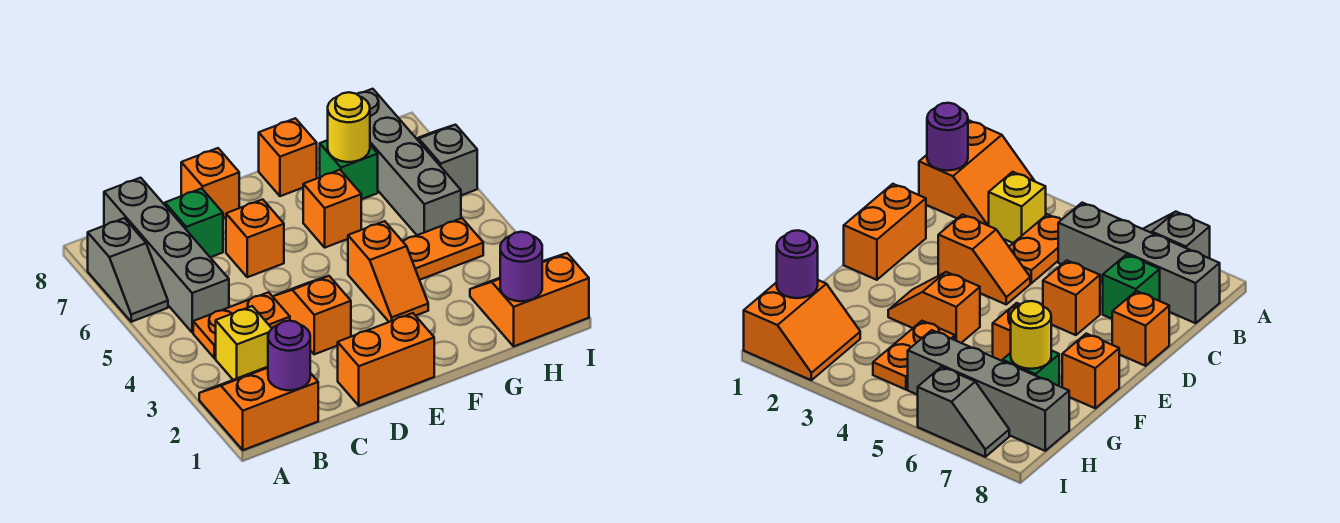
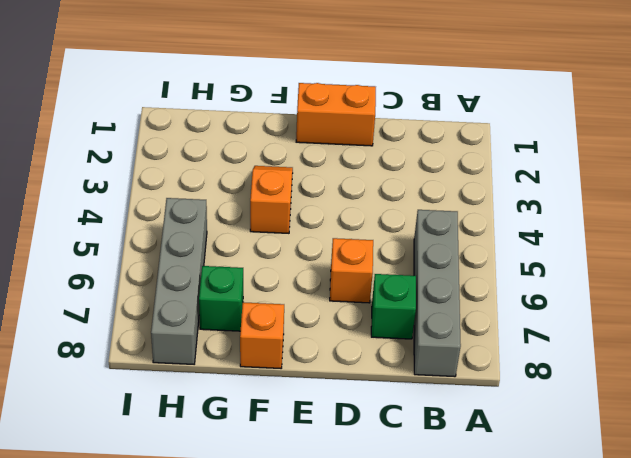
none -> orange 2x2 slope [199,367,318,450]
none -> grey 1x2 slope [88,218,168,322]
none -> yellow 1x1 brick [216,306,272,380]

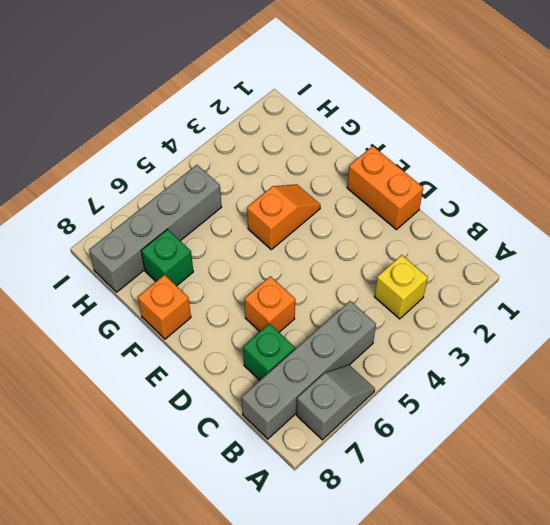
none -> orange 2x2 slope [199,367,318,450]
none -> orange 1x2 plate [193,292,290,358]
none -> orange 1x2 slope [273,276,351,354]

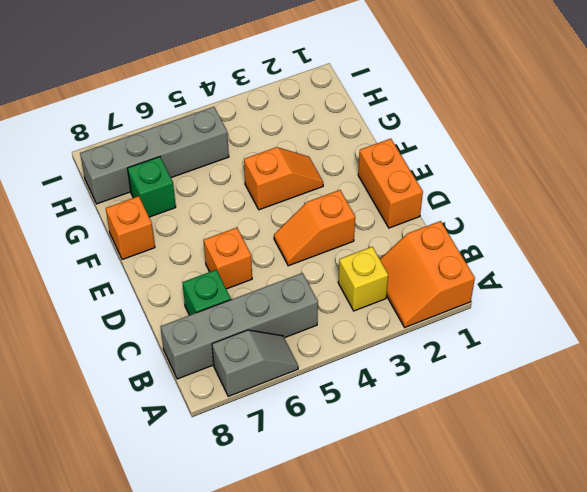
none -> orange 1x2 plate [193,292,290,358]
none -> orange 1x1 brick [181,148,239,218]
none -> orange 1x1 brick [303,170,361,248]

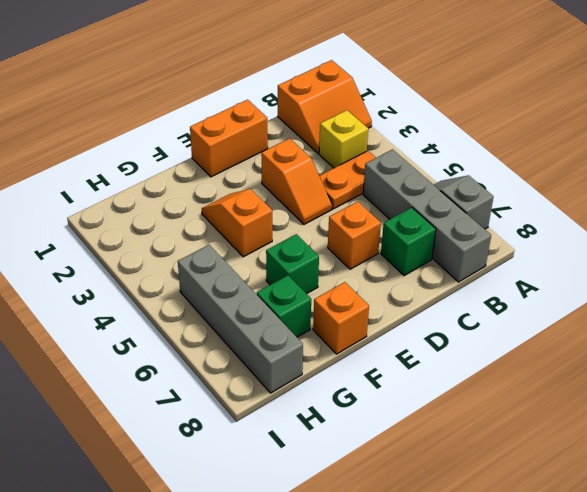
green 1x1 brick [266,234,319,294] -> orange 1x1 brick [303,170,361,248]
none -> orange 1x1 brick [181,148,239,218]
none -> orange 1x2 plate [403,218,483,280]
none -> orange 2x2 slope [470,253,589,346]

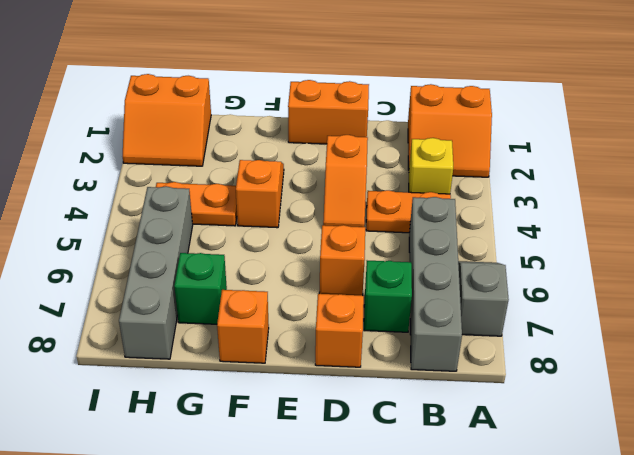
none -> orange 1x1 brick [303,170,361,248]
none -> grey 1x2 slope [416,125,477,195]
none -> purple 1x1 round brick [268,321,310,390]

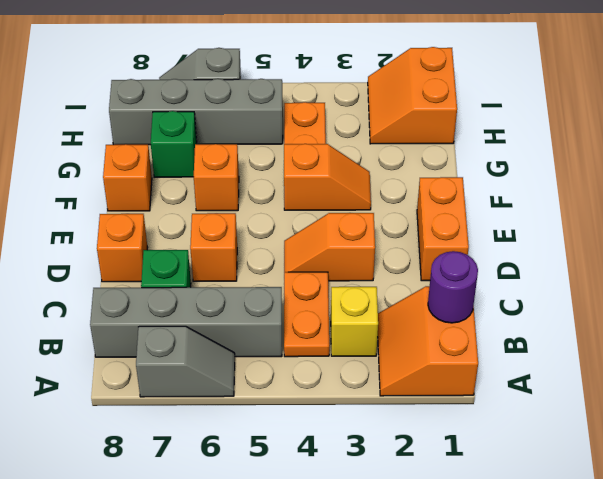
none -> yellow 1x1 round brick [328,92,370,162]
none -> purple 1x1 round brick [500,232,542,301]

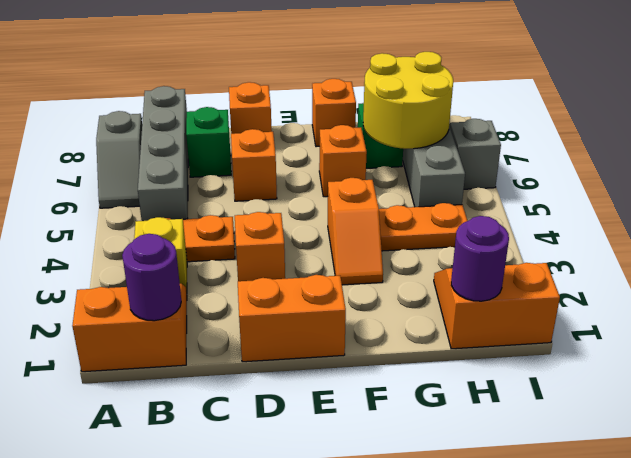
yellow 2x2 round brick [363,52,453,149] -> yellow 1x1 round brick [328,92,370,162]

